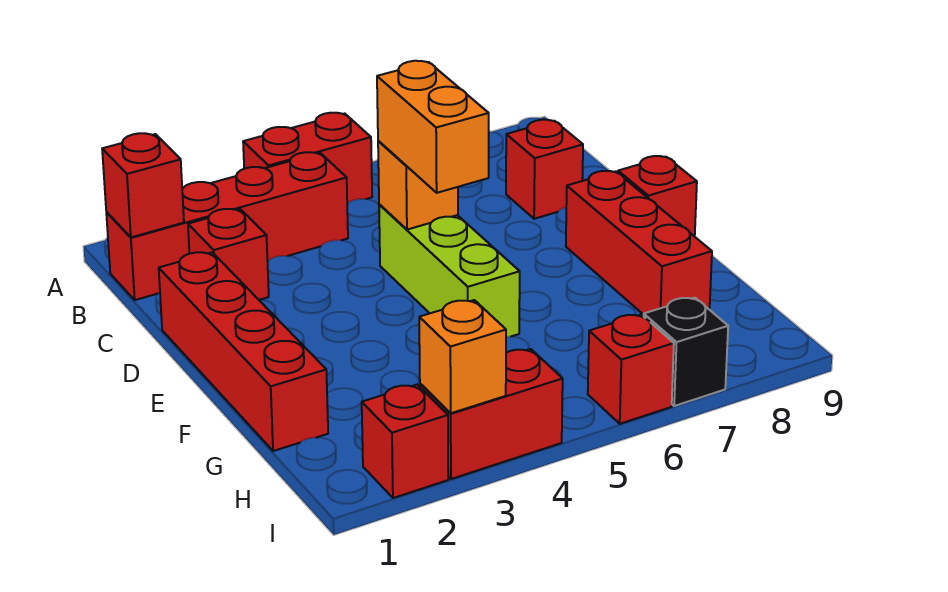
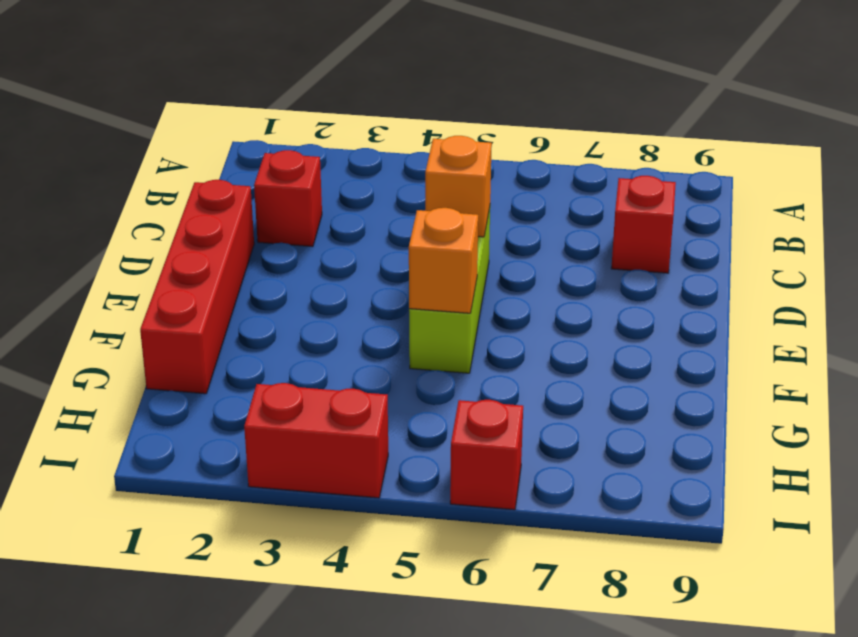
orange 1x1 brick [409,208,478,313] -> orange 1x1 brick moved to [419,300,506,413]
none -> red 1x2 brick [243,113,372,203]
none -> red 1x4 brick [106,152,348,300]
none -> red 1x3 brick [566,171,712,315]

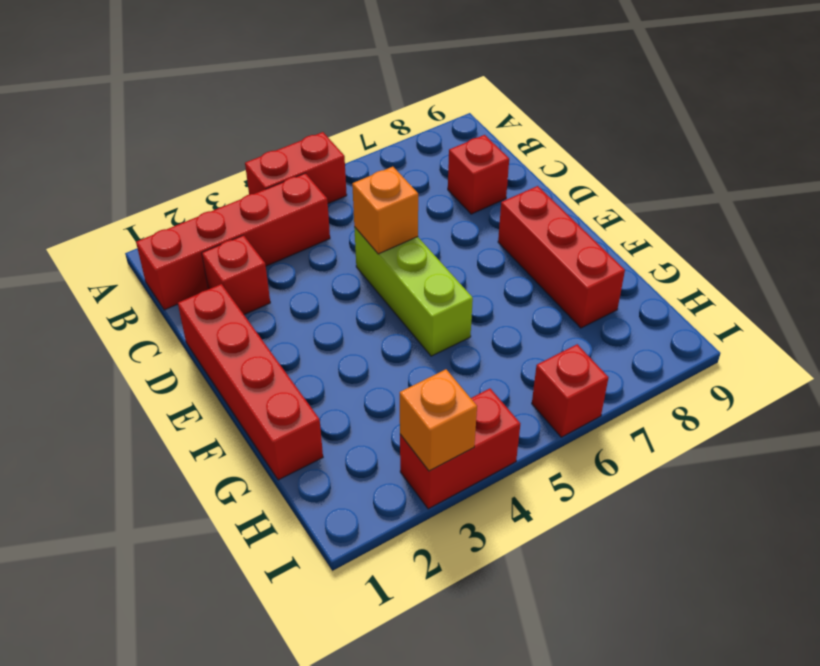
none -> red 1x1 brick [618,156,697,237]
none -> red 1x1 brick [362,385,448,498]
none -> black 1x1 brick [644,298,728,406]

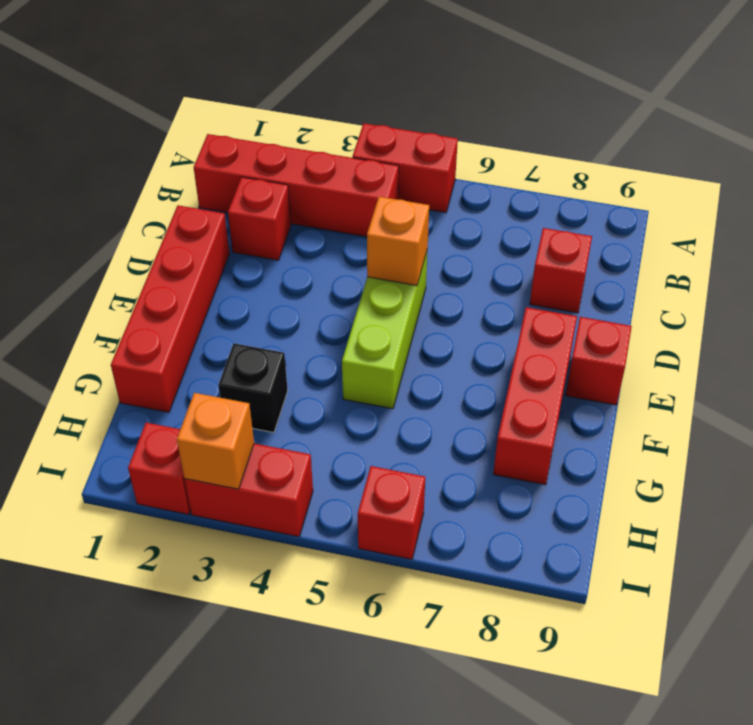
black 1x1 brick [218,343,288,433] -> black 1x1 brick moved to [644,298,728,406]
none -> red 1x1 brick [102,133,184,237]
none -> orange 1x2 brick [377,61,489,193]

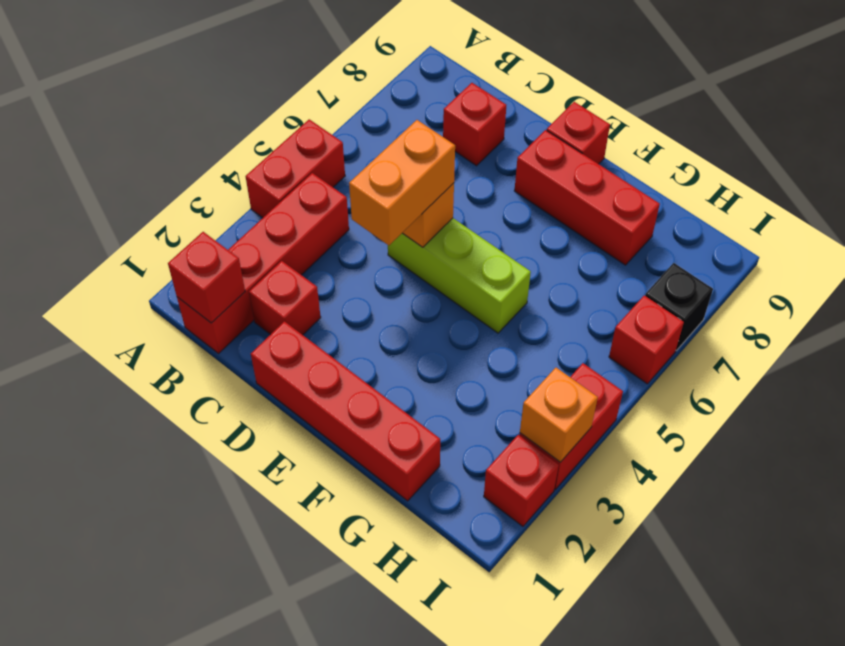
orange 1x2 brick [349,120,455,245] -> orange 1x2 brick turned to [377,61,489,193]

